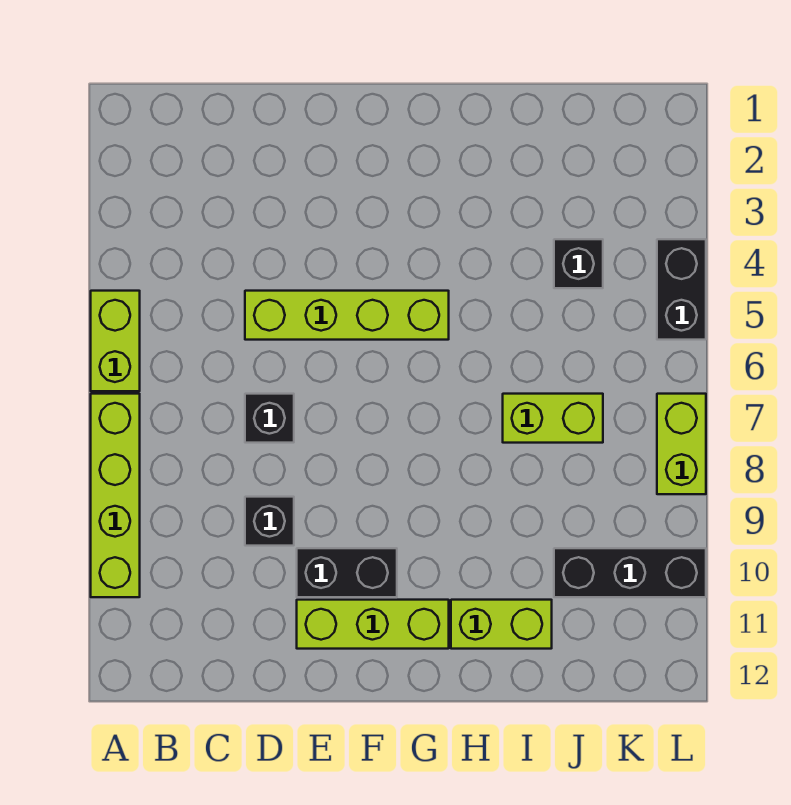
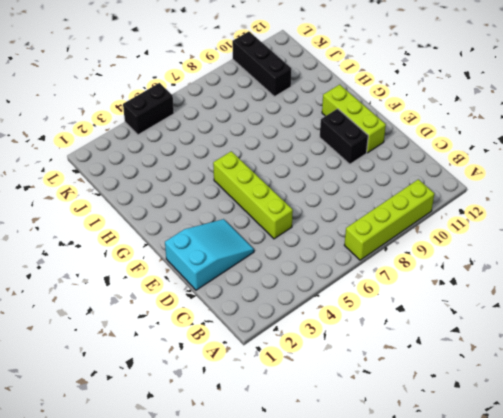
cyan 2x3 slope [165,219,254,290] -> none
none -> lime 1x2 brick [91,291,140,391]
none -> black 1x1 brick [245,394,294,443]
none -> black 1x1 brick [245,497,294,546]

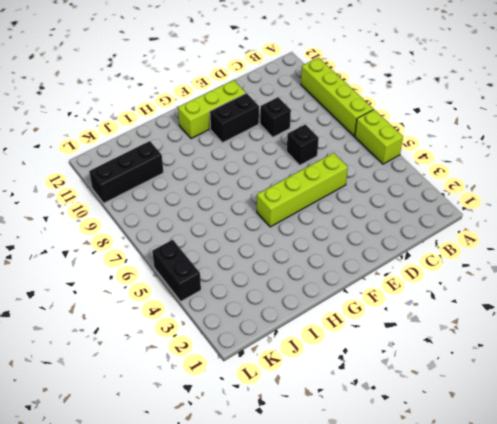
none -> lime 1x2 brick [451,600,552,649]
none -> lime 1x2 brick [503,394,603,443]
none -> black 1x1 brick [554,239,603,288]

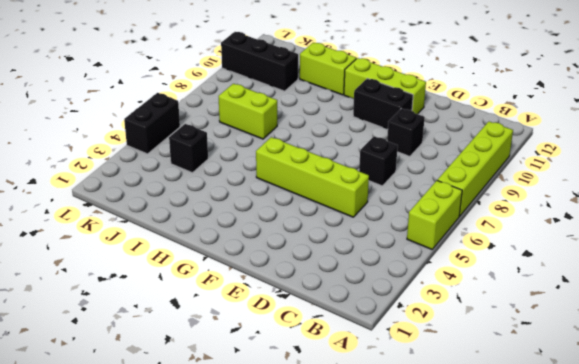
none -> lime 1x2 brick [657,394,706,494]

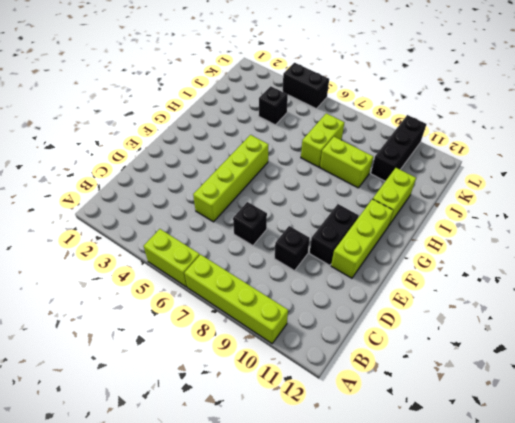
lime 1x2 brick [320,137,373,188] -> lime 1x2 brick moved to [657,394,706,494]

